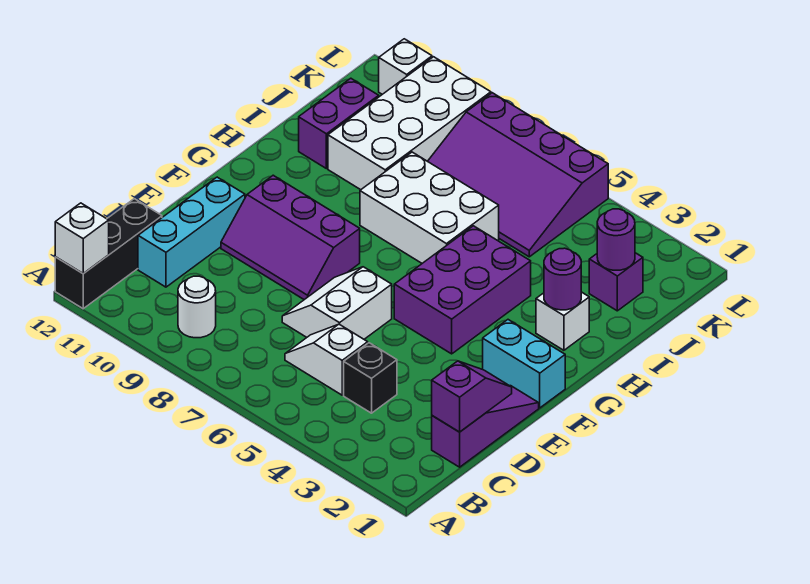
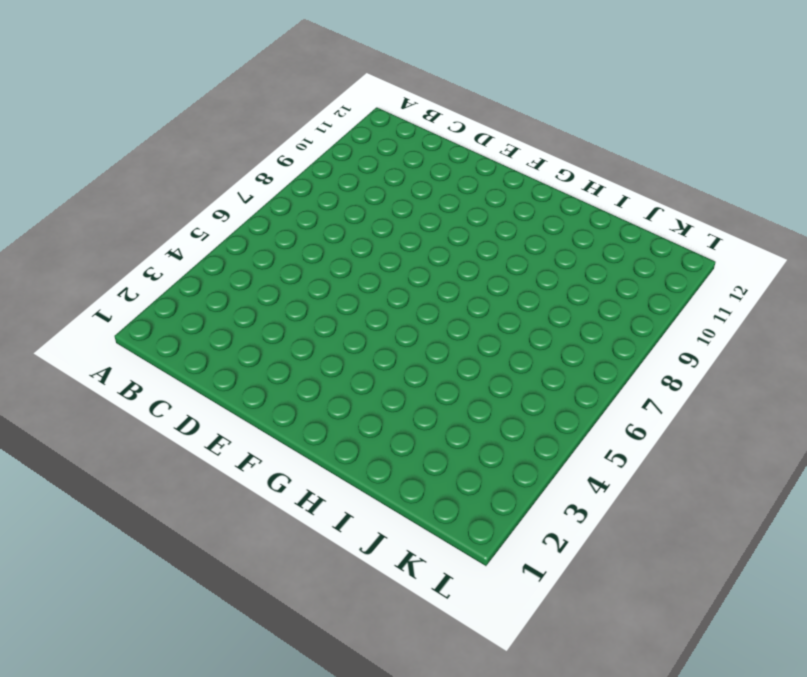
none -> black 1x3 brick [55,199,162,309]
none -> white 1x1 round brick [178,276,216,338]
none -> purple 1x3 slope [432,386,539,467]

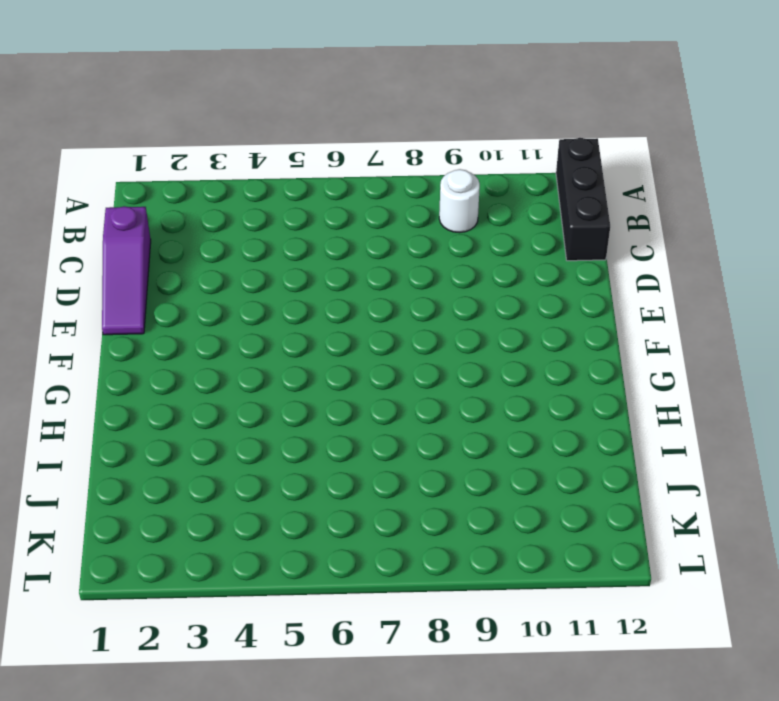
none -> black 1x1 brick [344,343,397,413]
none -> white 1x2 slope [285,324,368,395]
none -> cyan 1x3 brick [138,177,245,287]

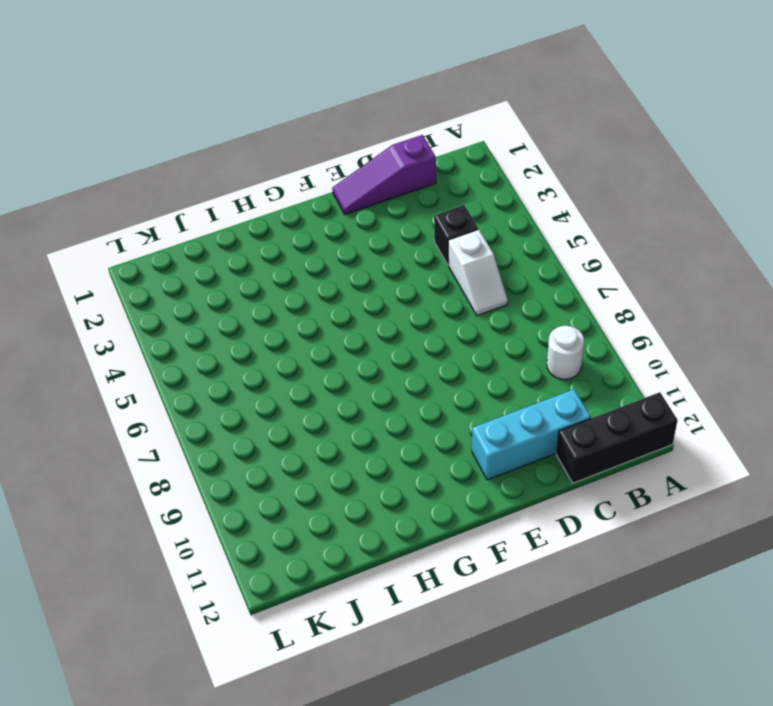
none -> white 2x2 slope [282,267,392,339]
none -> purple 2x3 slope [221,175,360,300]
none -> cyan 1x2 brick [483,320,565,408]

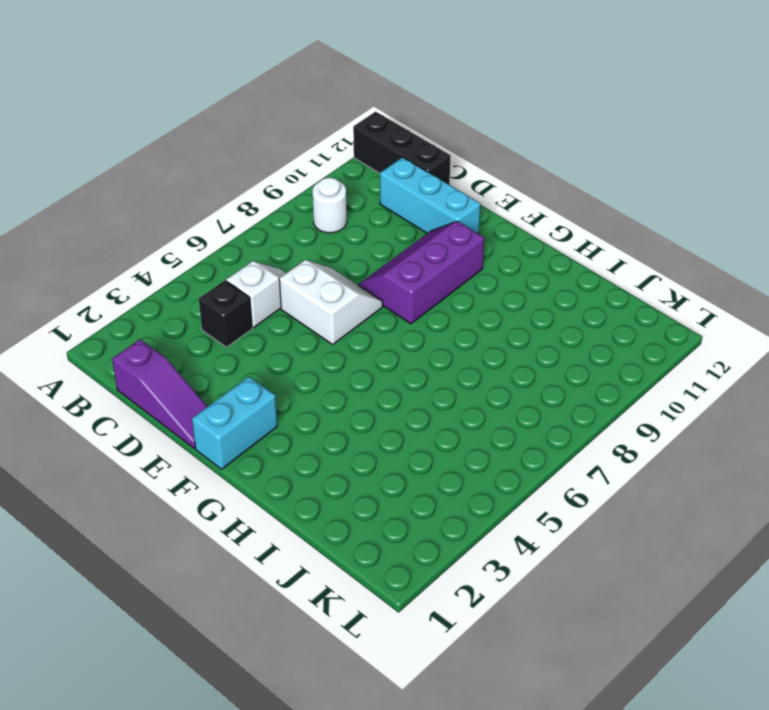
none -> purple 2x3 brick [394,226,531,354]
none -> white 1x1 brick [536,292,589,350]
none -> white 2x3 brick [360,152,499,263]

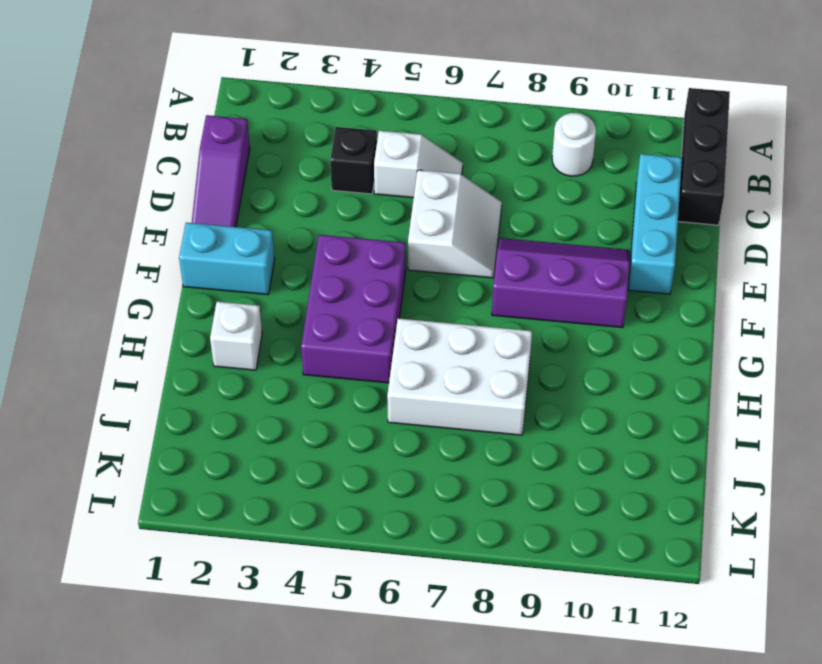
none -> white 2x4 brick [328,57,491,190]
none -> purple 1x2 brick [299,78,379,169]
none -> purple 1x1 brick [589,253,643,311]

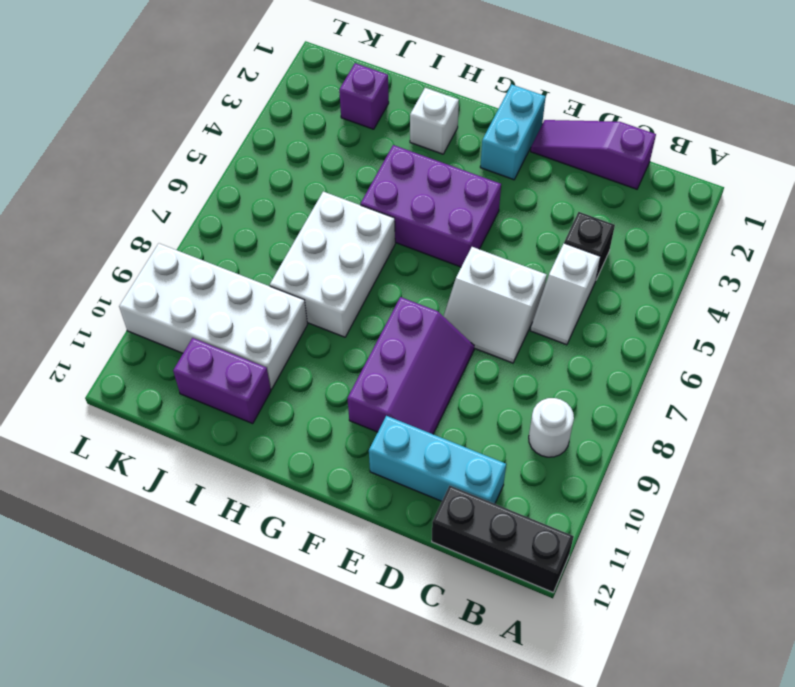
none -> purple 3x4 slope [428,93,608,257]
none -> white 1x1 brick [379,39,432,94]
none -> white 1x1 brick [55,203,109,273]

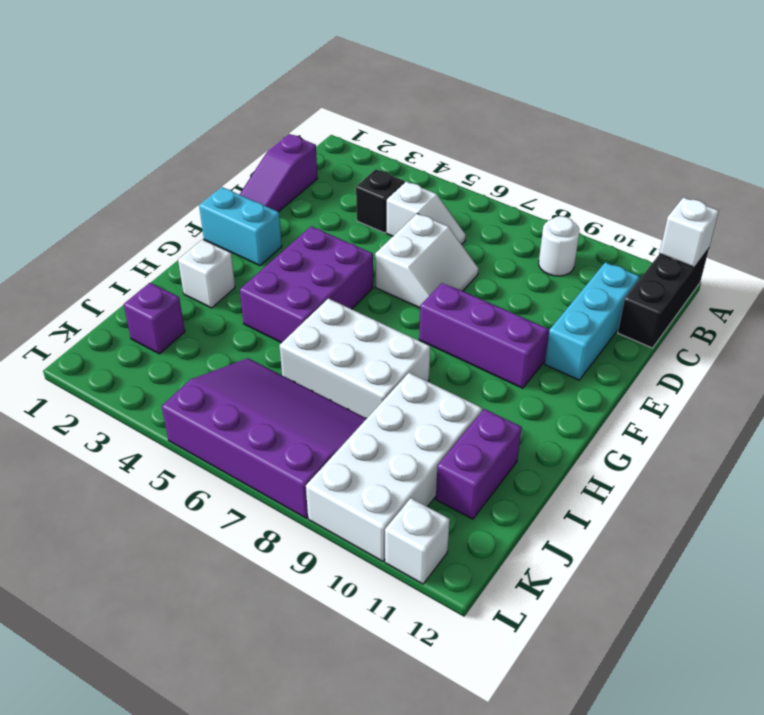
none -> purple 1x2 slope [432,361,512,432]
none -> purple 1x1 round brick [544,248,581,310]
none -> purple 1x1 round brick [597,209,635,270]

